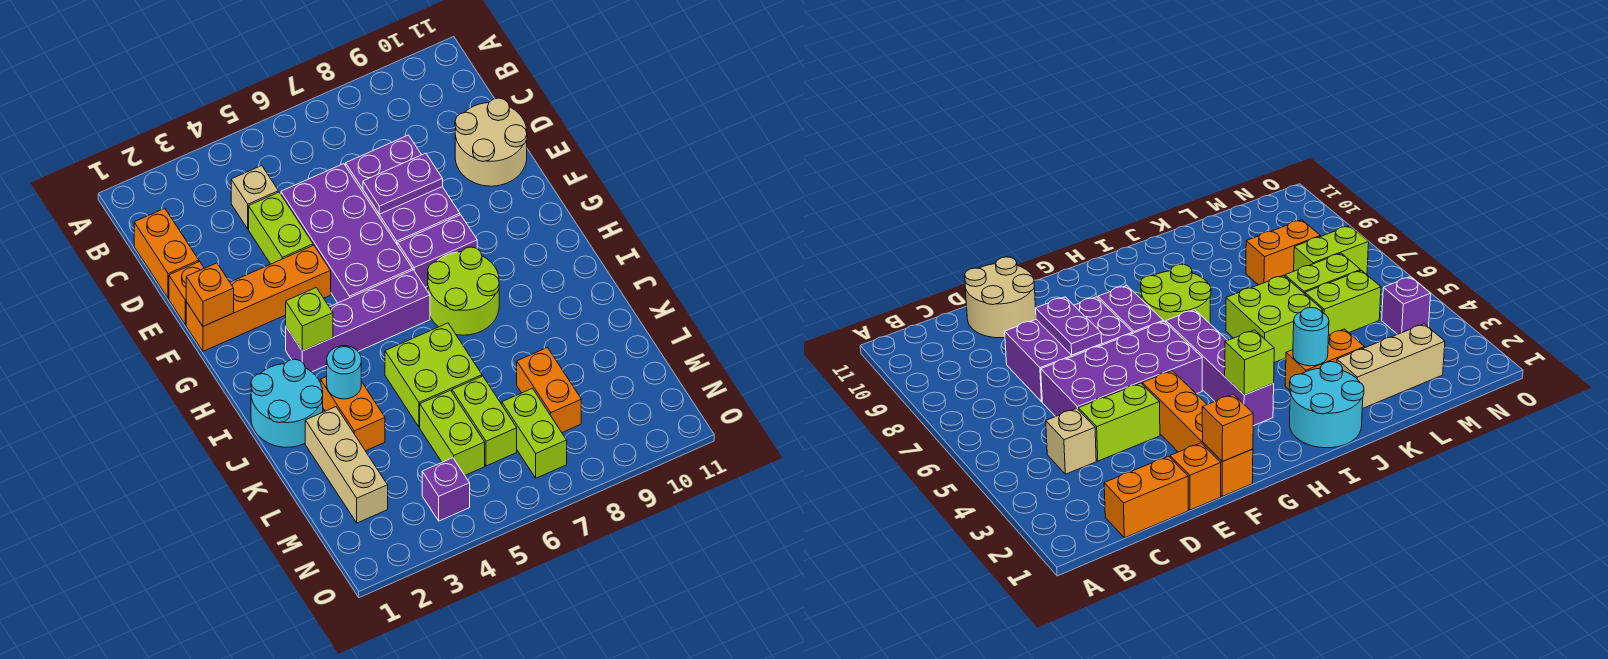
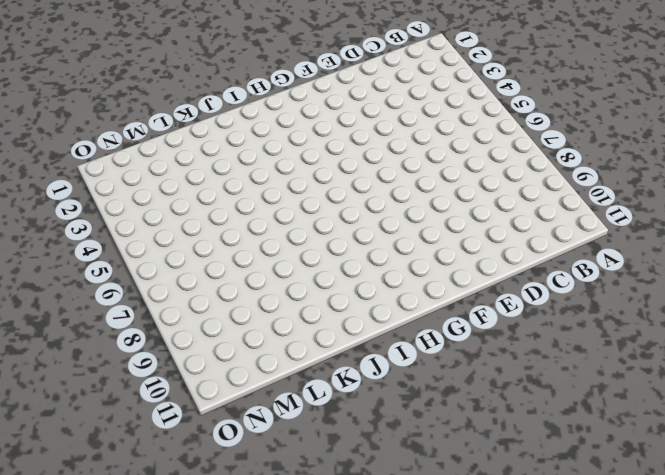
none -> orange 1x2 brick [134,208,199,298]
none -> tan 1x1 brick [231,166,278,229]
none -> lime 1x2 brick [249,192,313,264]

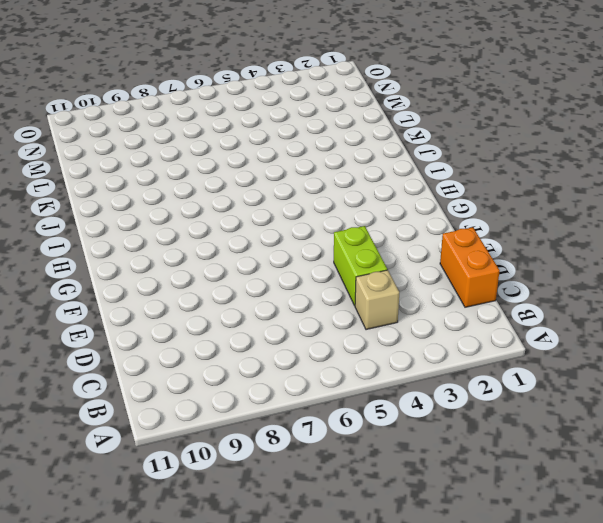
none -> purple 2x4 brick [281,164,413,303]
none -> purple 2x3 brick [346,135,460,245]
none -> tan 2x2 round brick [455,98,527,186]

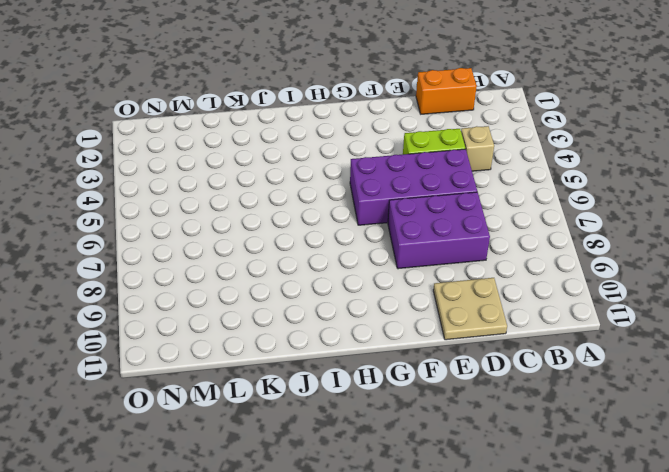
tan 2x2 plate [433,278,507,340] -> tan 2x2 round brick [455,98,527,186]
none -> orange 1x1 brick [169,262,204,325]
none -> orange 1x4 brick [186,245,331,351]
none -> purple 1x2 brick [398,215,477,288]

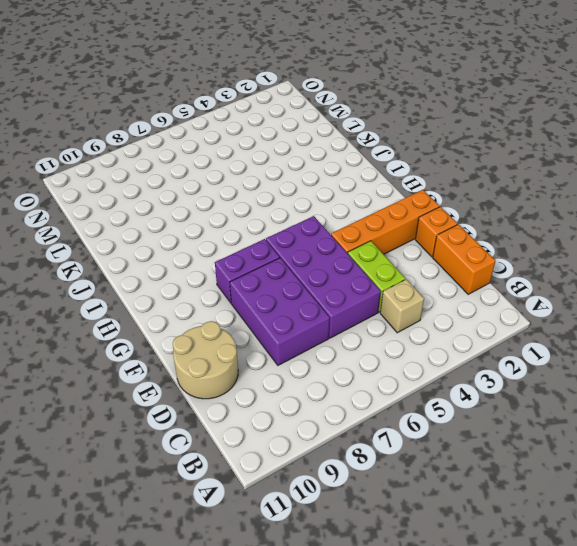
none -> purple 1x4 brick [286,270,430,372]
none -> lime 2x2 round brick [428,247,499,335]
none -> cyan 2x2 round brick [251,359,323,447]

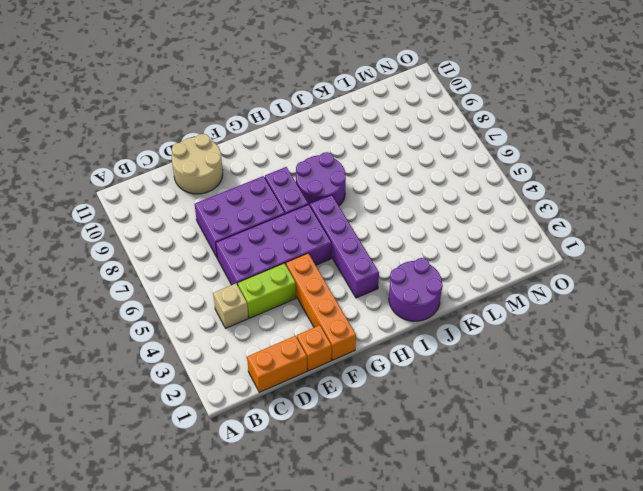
purple 2x2 round brick [296,152,346,206] -> lime 2x2 round brick [428,247,499,335]
purple 2x2 round brick [389,258,443,321] -> cyan 2x2 round brick [251,359,323,447]
none -> orange 1x2 brick [320,377,385,451]
none -> lime 2x2 brick [385,323,482,427]
none -> tan 1x3 brick [305,407,388,523]

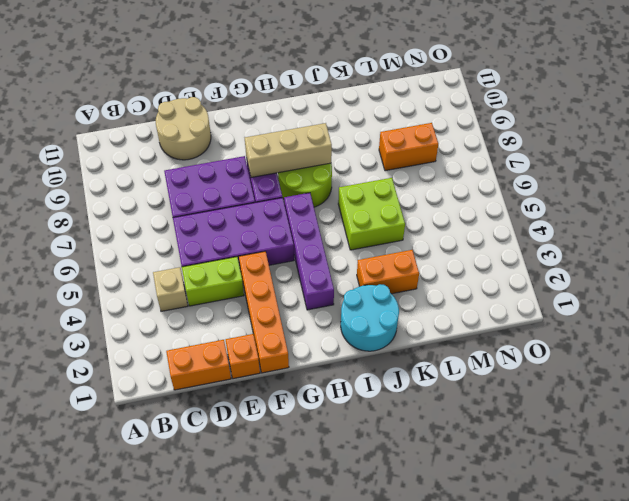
tan 1x3 brick [245,123,332,178] -> tan 1x3 brick moved to [305,407,388,523]
none -> lime 1x2 brick [420,390,485,475]
none -> lime 1x2 brick [452,376,517,466]
none -> lime 1x2 brick [502,388,567,478]

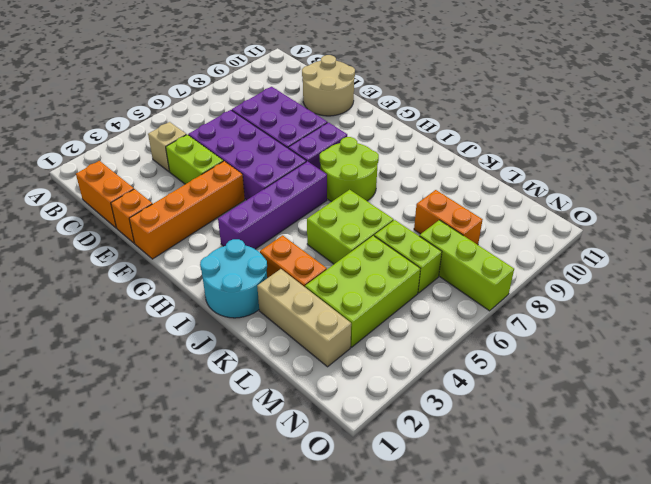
lime 2x3 brick [305,236,420,347] -> lime 1x2 brick [420,390,485,475]
lime 1x3 brick [419,220,514,311] -> lime 1x2 brick [502,388,567,478]
none -> purple 1x1 brick [422,458,470,521]
none -> purple 1x2 plate [363,153,443,214]
none -> orange 1x1 brick [186,263,234,326]

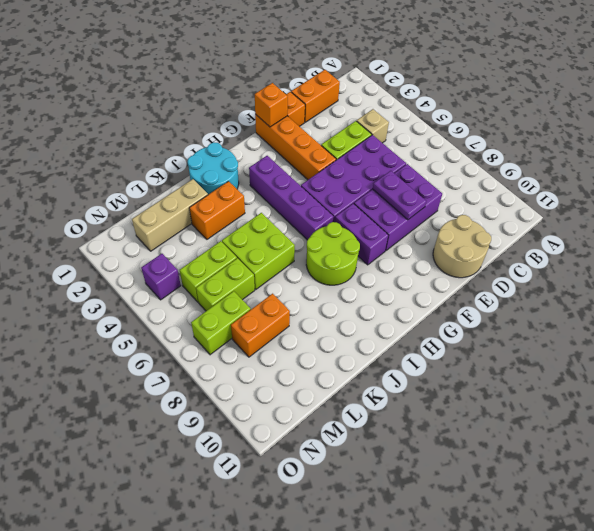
none -> lime 1x1 brick [286,288,333,351]
none -> cyan 1x1 round brick [327,346,361,399]

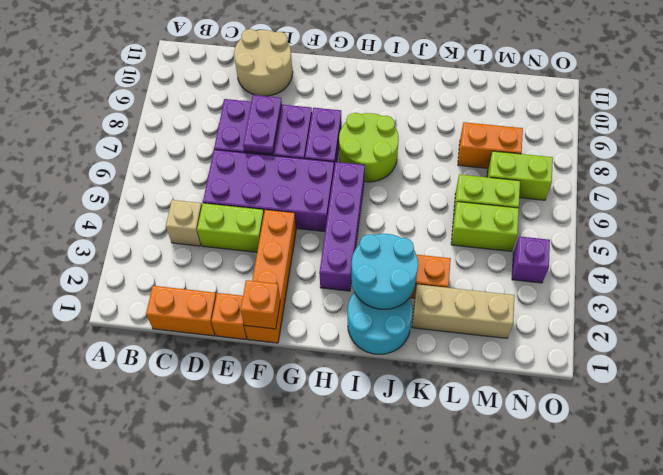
cyan 2x2 round brick [352,234,418,309] -> cyan 1x1 round brick [327,346,361,399]
none -> lime 2x2 brick [385,323,482,427]
none -> lime 1x1 brick [286,288,333,351]

